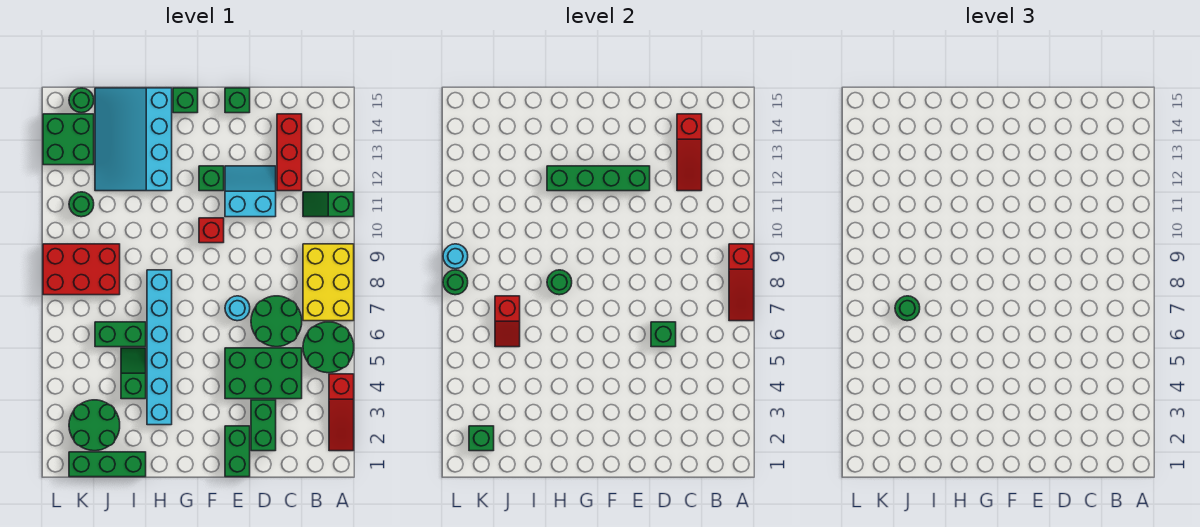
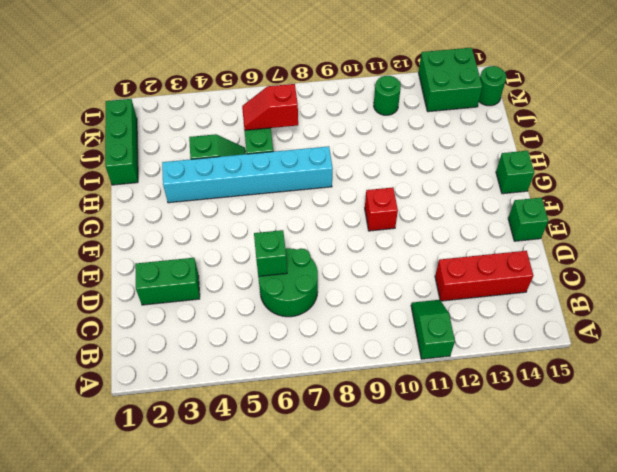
none -> red 1x3 slope [329,374,354,451]
none -> green 2x2 round brick [303,322,354,373]
none -> yellow 2x3 brick [303,244,354,321]
none -> green 2x3 brick [225,348,302,399]

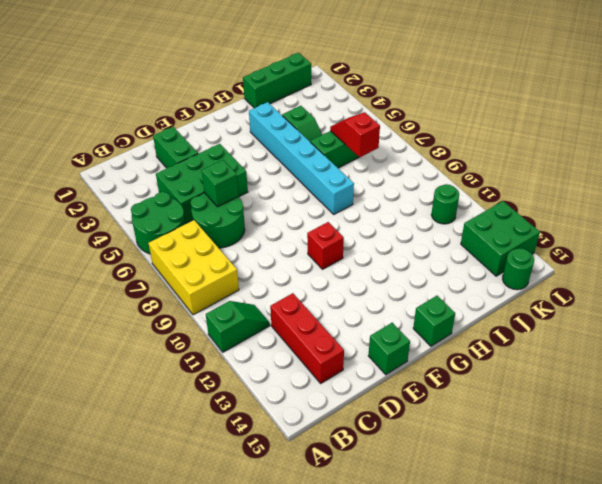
none -> red 1x3 slope [329,374,354,451]
none -> cyan 2x2 slope [225,166,276,217]
none -> green 1x2 brick [225,426,250,477]
none -> cyan 1x1 round brick [225,296,250,321]

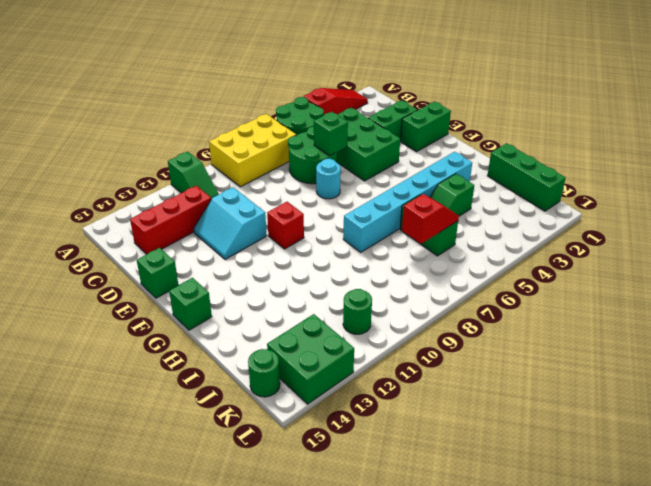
none -> green 1x1 brick [199,166,224,191]
none -> cyan 3x4 slope [95,88,172,191]
none -> green 2x2 round brick [69,400,120,451]
none -> red 2x3 brick [43,244,120,295]

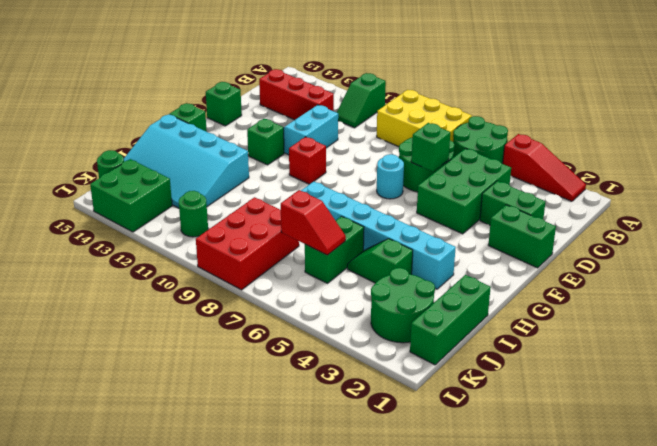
none -> red 1x3 slope [729,244,754,321]
none -> red 1x3 slope [677,114,702,191]
none -> green 1x4 brick [547,166,650,191]
none -> green 1x1 round brick [547,270,572,295]

